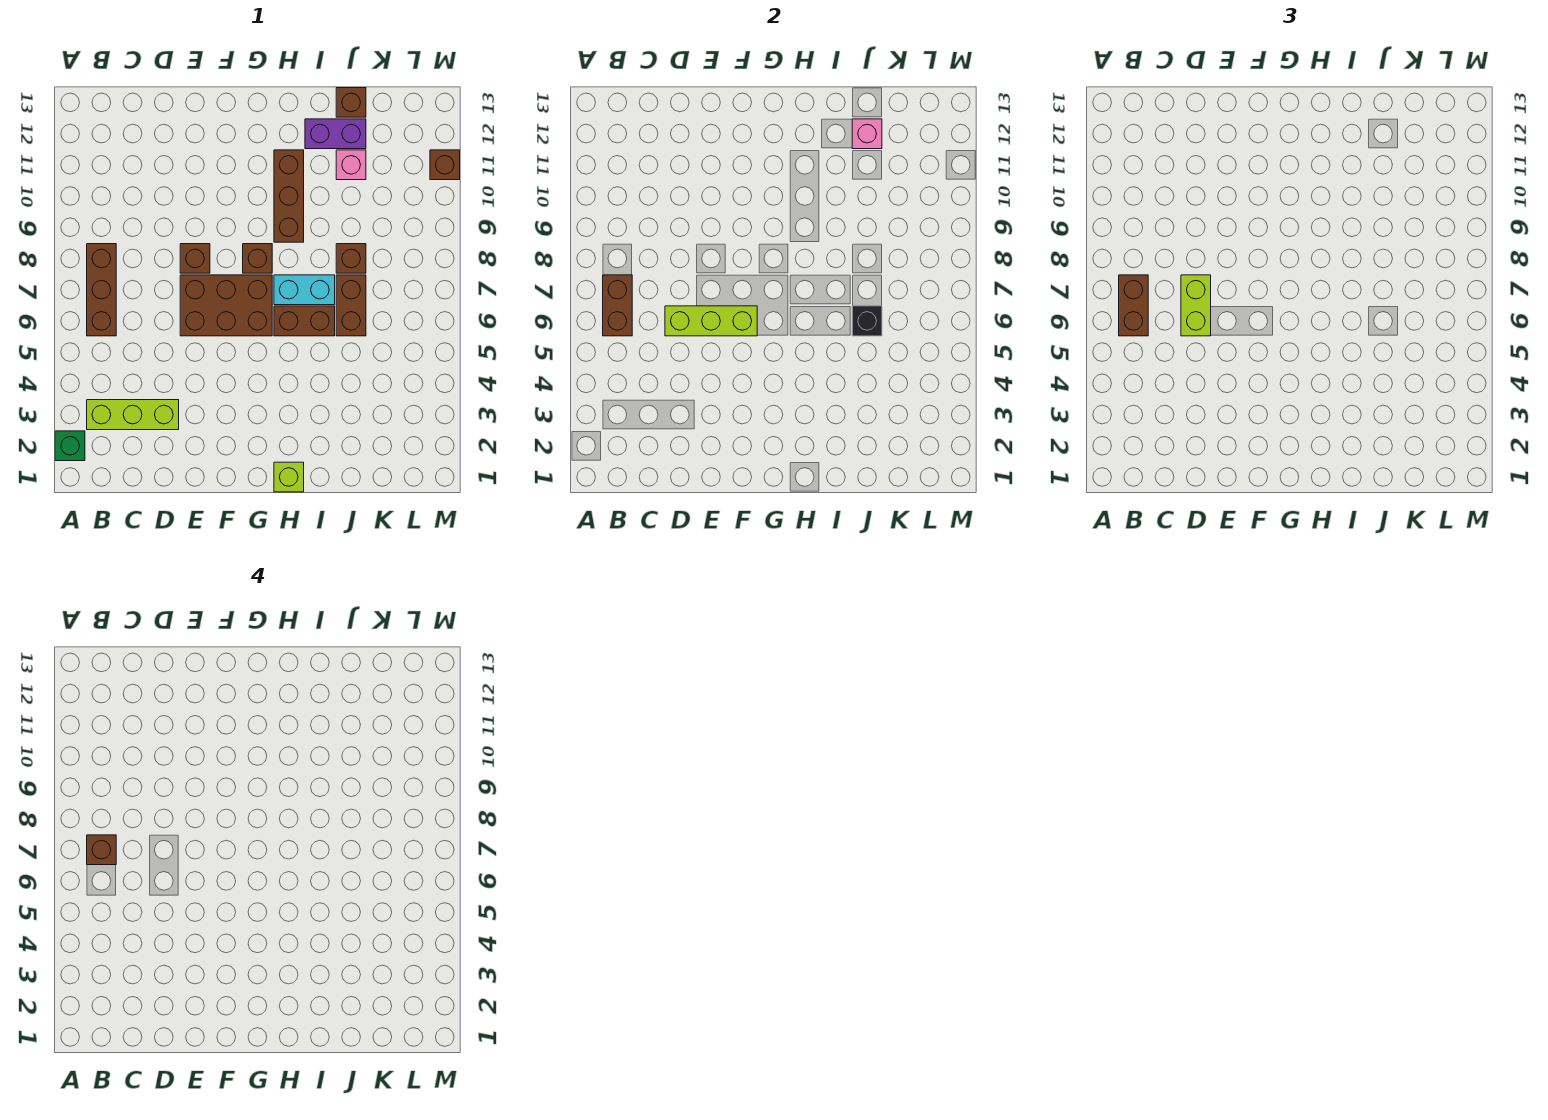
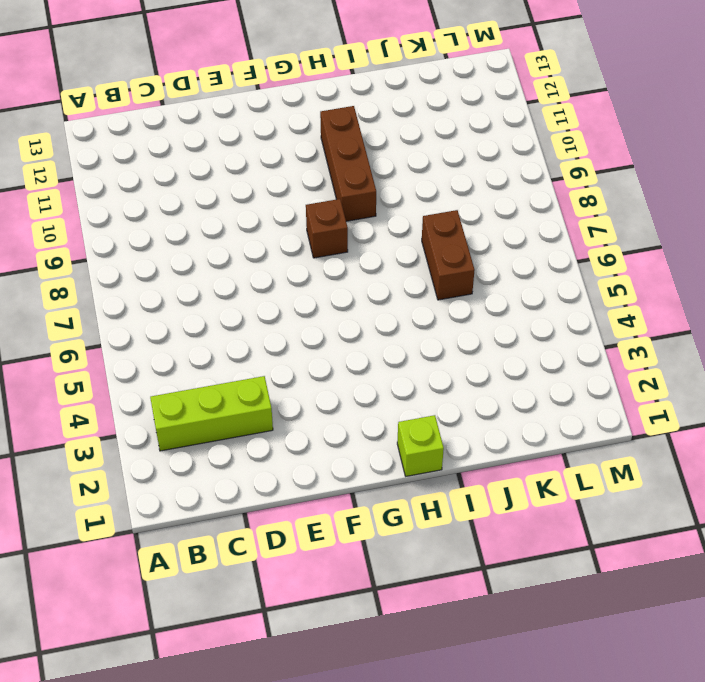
none -> green 1x1 brick [55,431,85,461]
none -> brown 1x3 brick [87,244,116,336]
none -> brown 2x3 brick [180,275,272,336]

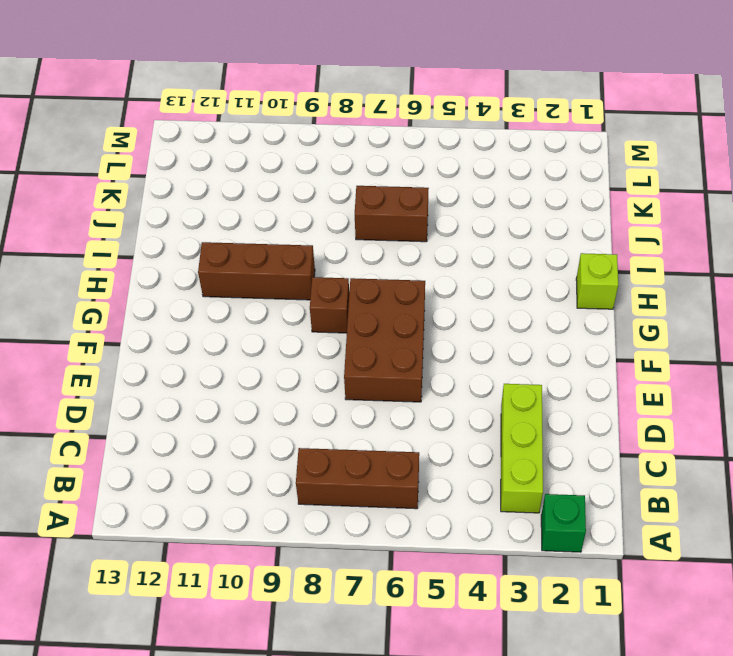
none -> brown 1x1 brick [180,244,210,273]
none -> brown 1x2 brick [274,306,335,336]
none -> cyan 1x2 brick [274,275,335,305]

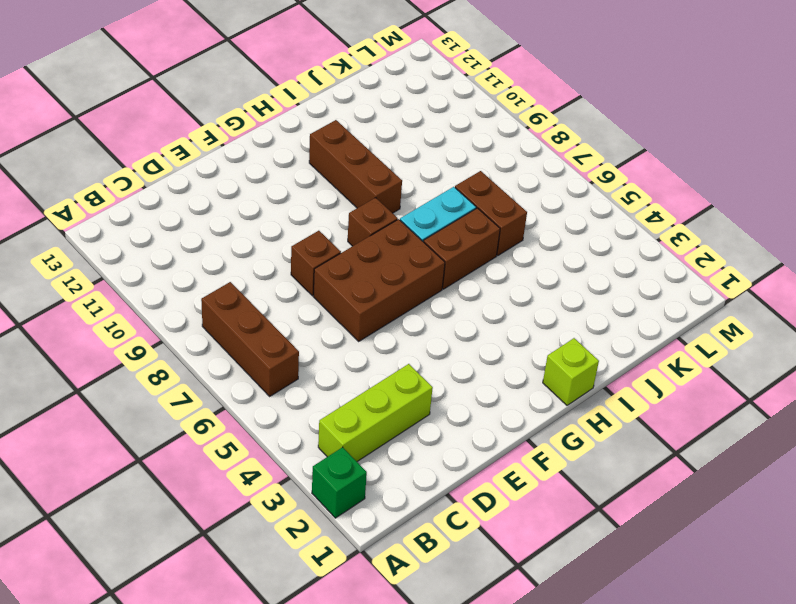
none -> purple 1x2 brick [305,119,366,149]
none -> brown 1x1 brick [336,244,366,273]
none -> pink 1x1 brick [336,150,366,180]

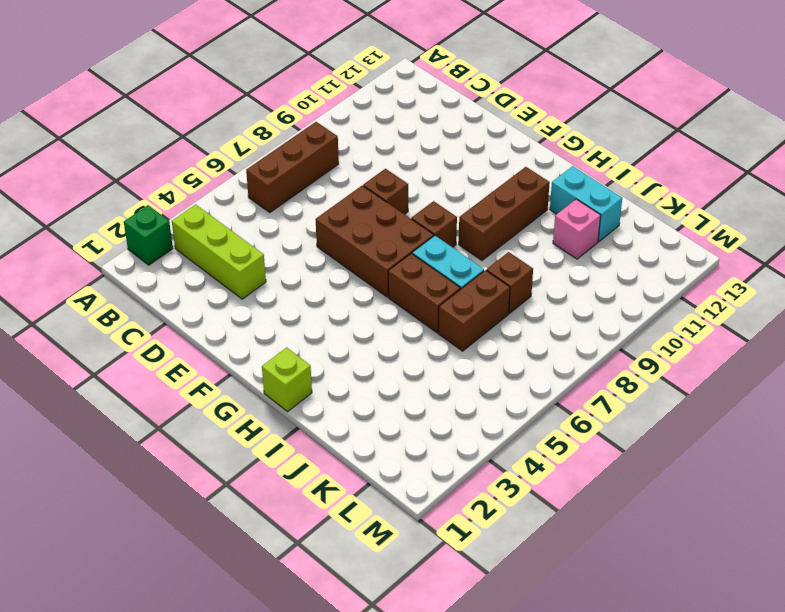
cyan 1x2 brick [550,166,622,242] -> purple 1x2 brick [305,119,366,149]
none -> brown 1x1 brick [336,88,366,117]
none -> brown 1x1 brick [430,150,460,180]
none -> brown 1x2 brick [603,275,632,336]

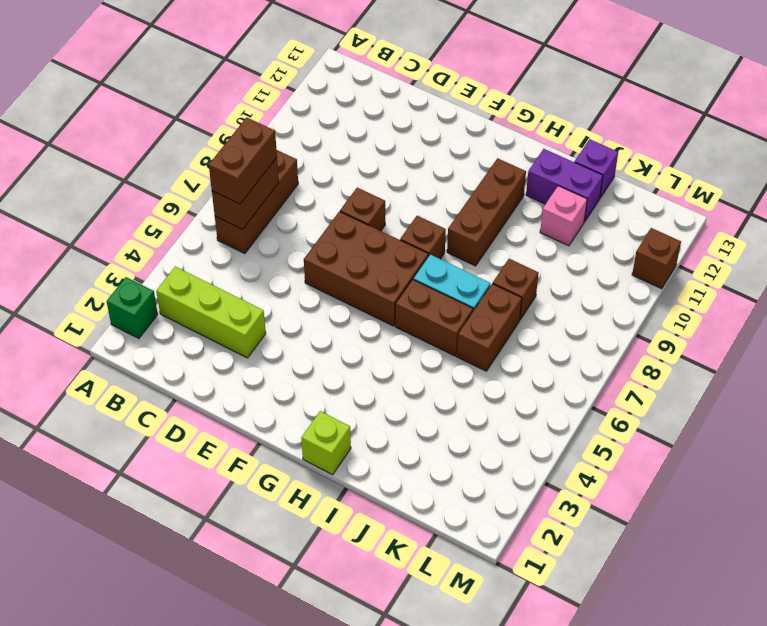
purple 1x1 brick [575,139,618,198] -> brown 1x1 brick [336,88,366,117]
none -> lime 1x3 brick [665,306,757,336]
none -> black 1x1 brick [852,306,882,336]
none -> pink 1x1 brick [852,119,882,149]

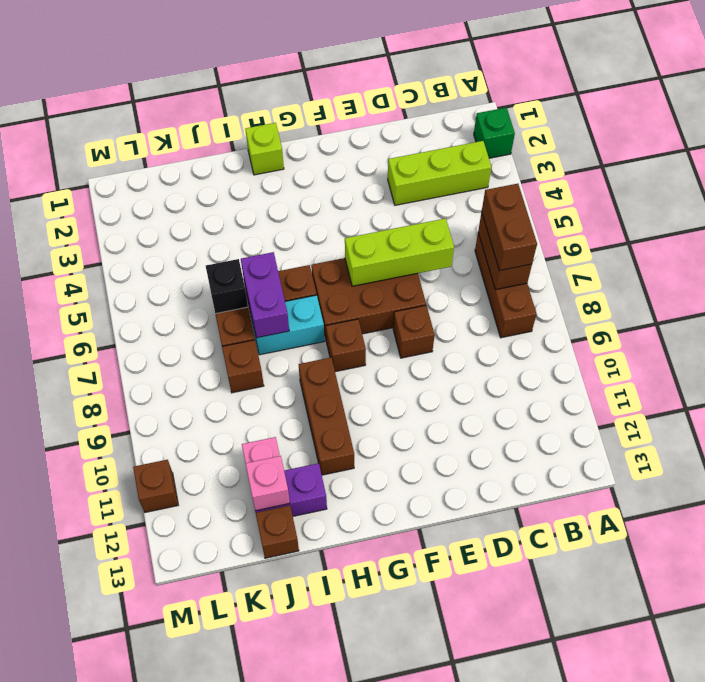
purple 1x2 brick [241,252,289,338] -> none
none -> lime 1x2 brick [1181,275,1211,336]
none -> brown 1x1 brick [87,835,116,865]

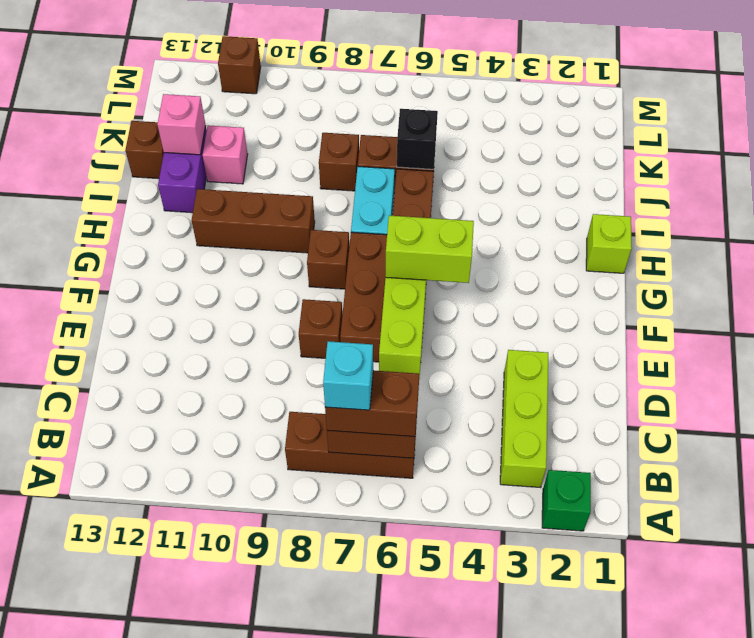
cyan 1x1 brick [323,341,373,410] -> brown 1x1 brick [87,835,116,865]
lime 1x2 brick [385,215,474,283] -> lime 1x2 brick moved to [1181,275,1211,336]

